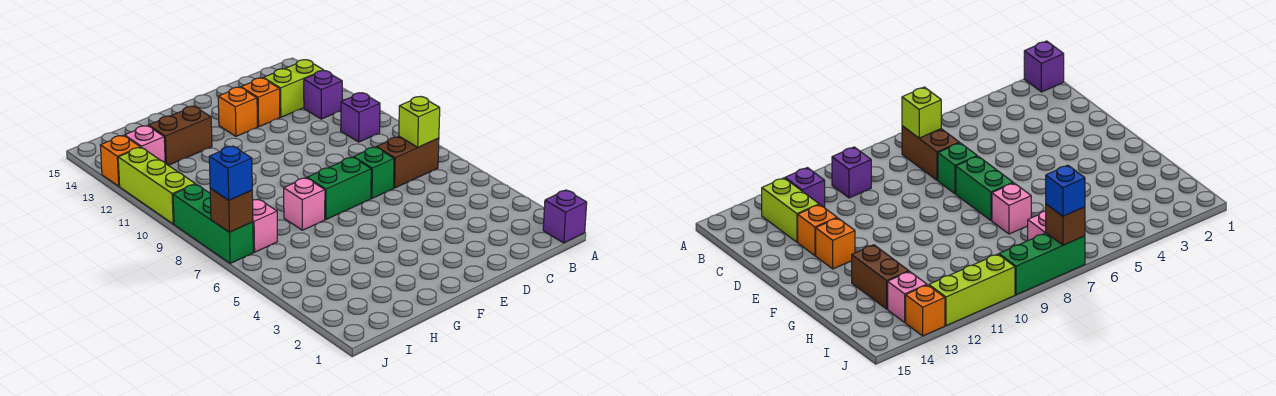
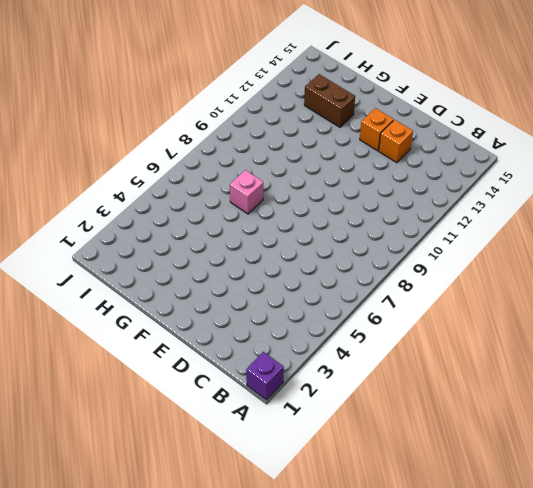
none -> brown 1x2 brick [376,137,439,188]
none -> purple 1x1 brick [341,93,380,142]
none -> purple 1x1 brick [304,71,342,119]

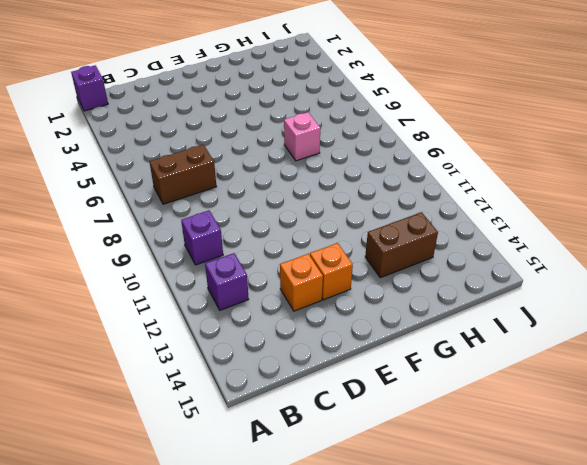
none -> lime 1x2 brick [264,60,324,117]
none -> green 1x1 brick [354,147,394,198]
none -> green 1x2 brick [307,157,371,219]

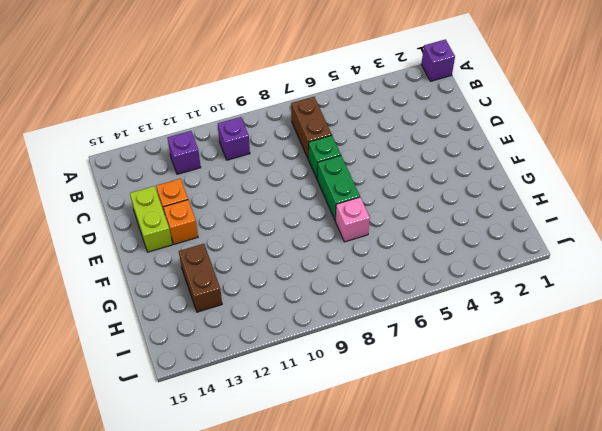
lime 1x2 brick [130,186,172,252] -> lime 1x2 brick moved to [264,60,324,117]
none -> pink 1x1 brick [253,199,278,252]
none -> pink 1x1 brick [125,126,165,163]
none -> green 1x3 brick [173,184,253,264]

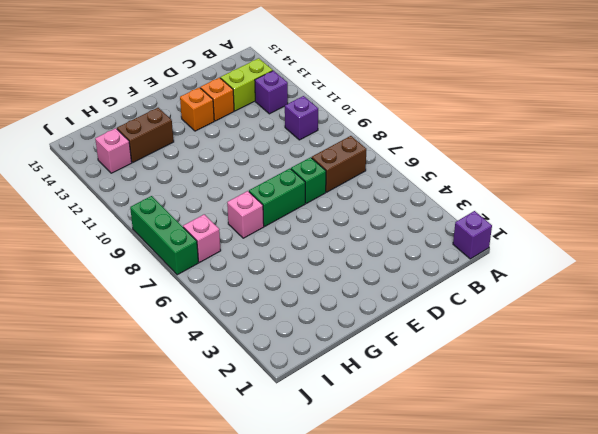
none -> lime 1x3 brick [118,147,195,224]
none -> orange 1x1 brick [100,135,140,186]
none -> lime 1x1 brick [399,97,440,147]

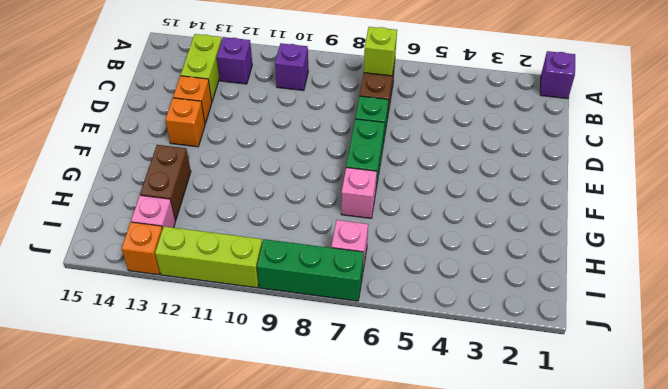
none -> brown 1x1 brick [210,188,253,232]
none -> blue 1x1 brick [209,146,252,200]

